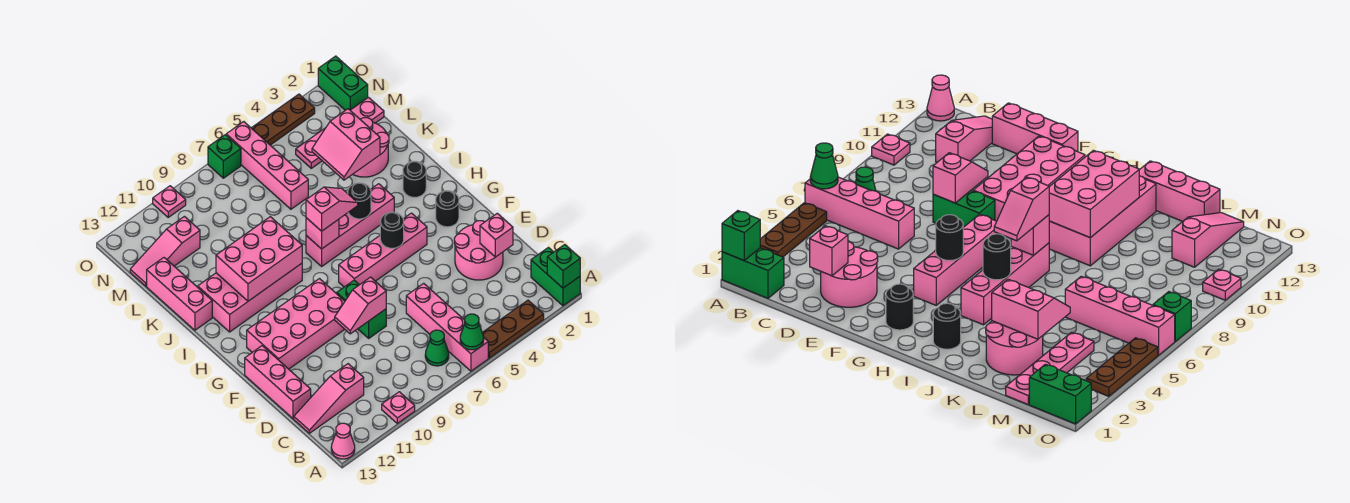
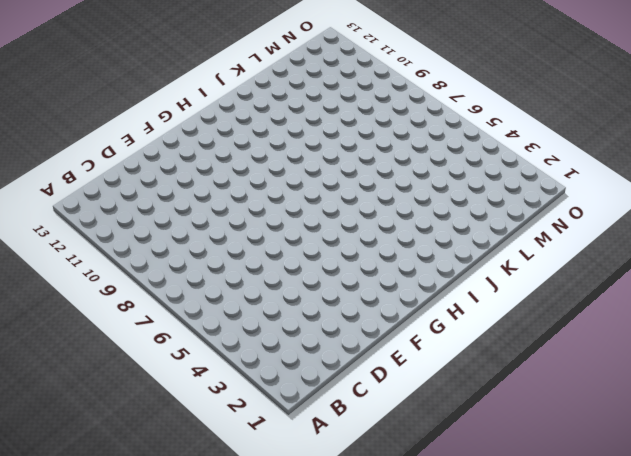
none -> green 1x2 brick [531,248,580,306]
none -> brown 1x3 plate [482,300,544,358]
none -> pink 1x4 brick [406,283,488,371]
none -> pink 1x1 plate [382,392,415,423]

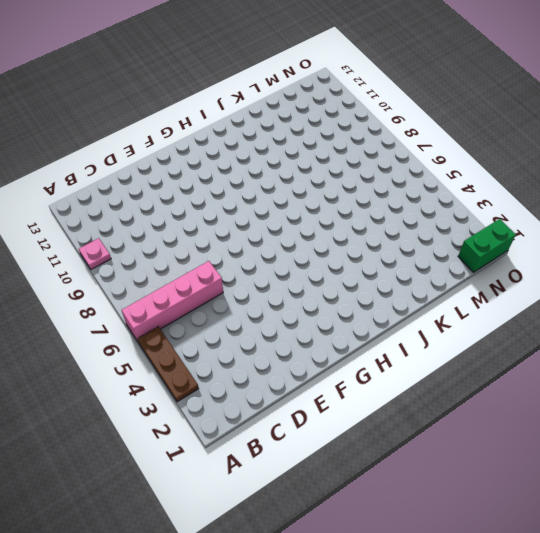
none -> green 1x2 brick [531,248,580,306]
none -> pink 1x1 cone [331,423,355,459]
none -> green 1x1 cone [425,330,449,366]
none -> pink 1x3 slope [294,364,364,433]

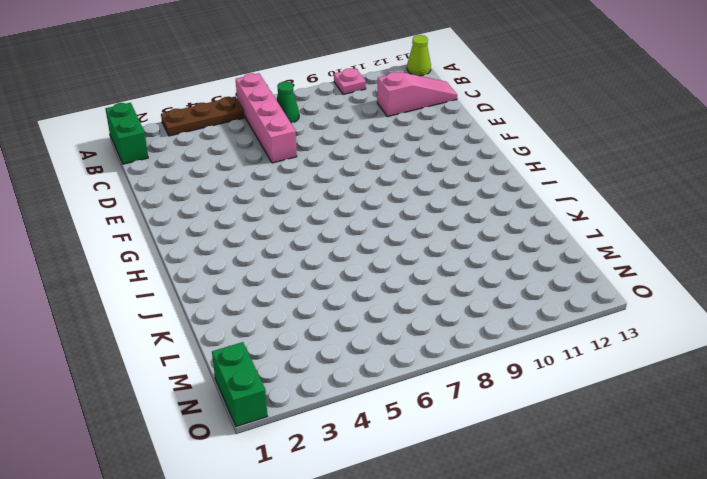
lime 1x1 cone [407,35,431,76] -> pink 1x1 cone [331,423,355,459]
none -> pink 2x2 round brick [454,221,503,280]
none -> pink 1x3 brick [245,346,311,419]
none -> green 1x2 brick [337,280,386,338]
none -> pink 2x4 brick [247,279,345,369]

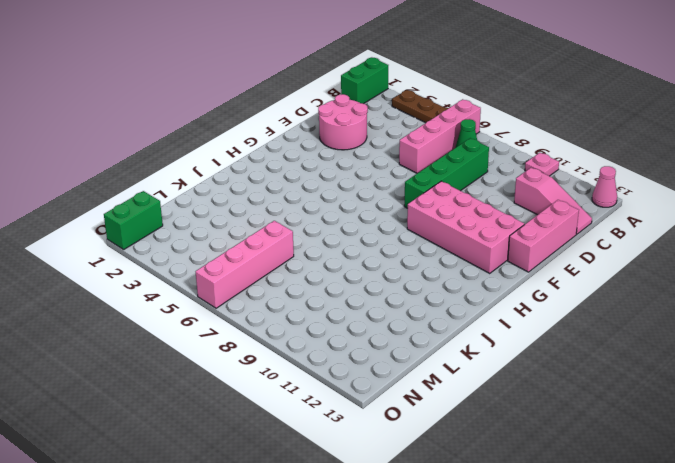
green 1x4 brick [404,138,489,208] -> green 1x2 brick [337,280,386,338]
none -> black 1x1 round brick [436,191,459,227]
none -> pink 1x4 brick [339,213,427,287]
none -> black 1x1 round brick [403,161,426,197]
none -> pink 1x4 brick [306,184,394,266]

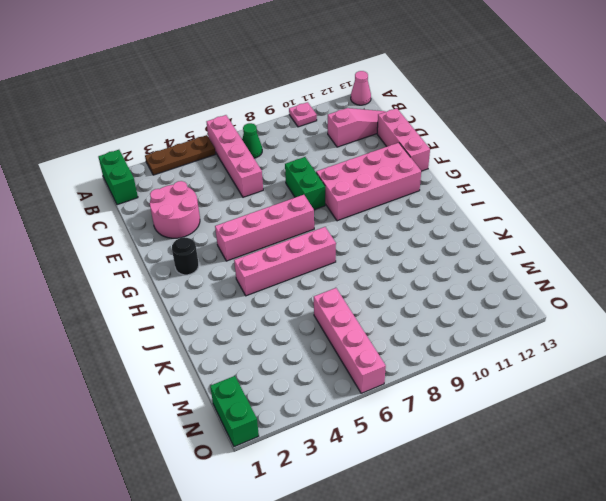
none -> black 1x1 round brick [403,161,426,197]
none -> pink 2x4 brick [198,263,302,332]
none -> pink 1x3 brick [147,258,212,330]
none -> pink 2x2 round brick [352,118,389,177]

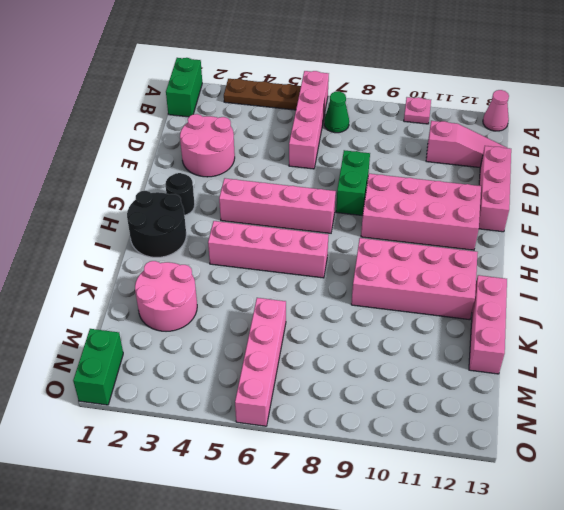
black 2x2 round brick [127,191,186,257] -> black 1x1 round brick [403,161,426,197]
none -> pink 1x4 plate [296,97,384,168]
none -> pink 1x3 slope [130,216,200,286]
none -> brown 1x3 plate [252,94,315,145]
none -> green 1x1 brick [208,135,241,178]

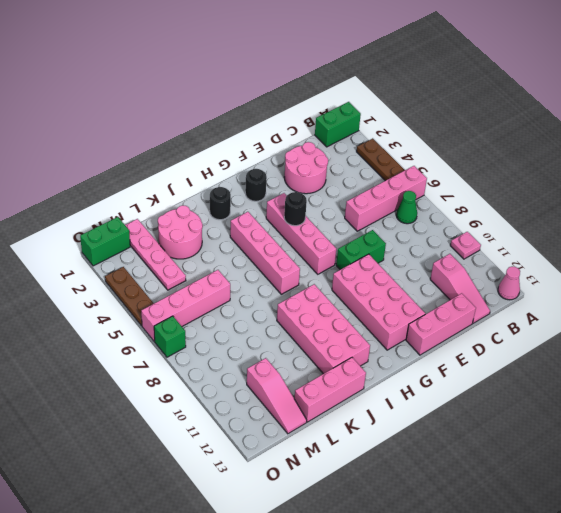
none -> pink 1x1 plate [153,186,186,217]
none -> green 1x1 brick [547,245,580,288]
none -> green 1x1 cone [460,314,484,350]
none -> pink 1x1 brick [480,213,513,257]

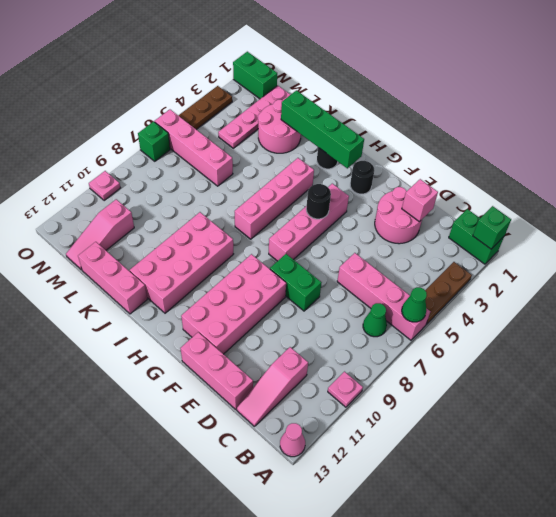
green 1x4 brick [281,90,364,168] -> none
none -> pink 1x2 slope [335,277,386,334]
none -> black 1x1 round brick [348,183,371,219]
none -> pink 1x1 brick [306,218,339,249]
none -> pink 2x3 brick [216,217,302,301]

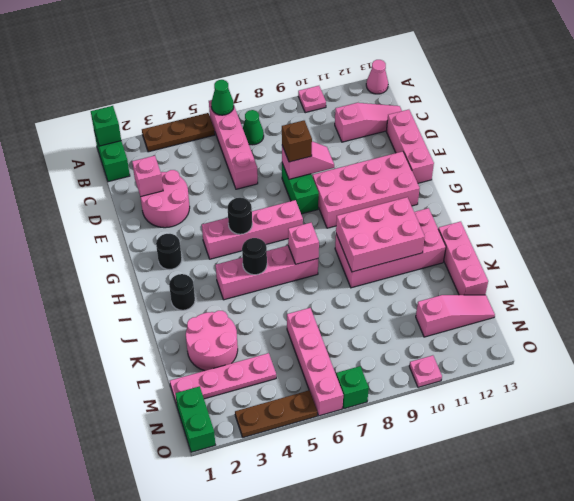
brown 1x1 brick [282,120,312,162] -> none
none -> pink 2x2 slope [312,109,380,180]
none -> pink 1x2 slope [306,187,358,231]

